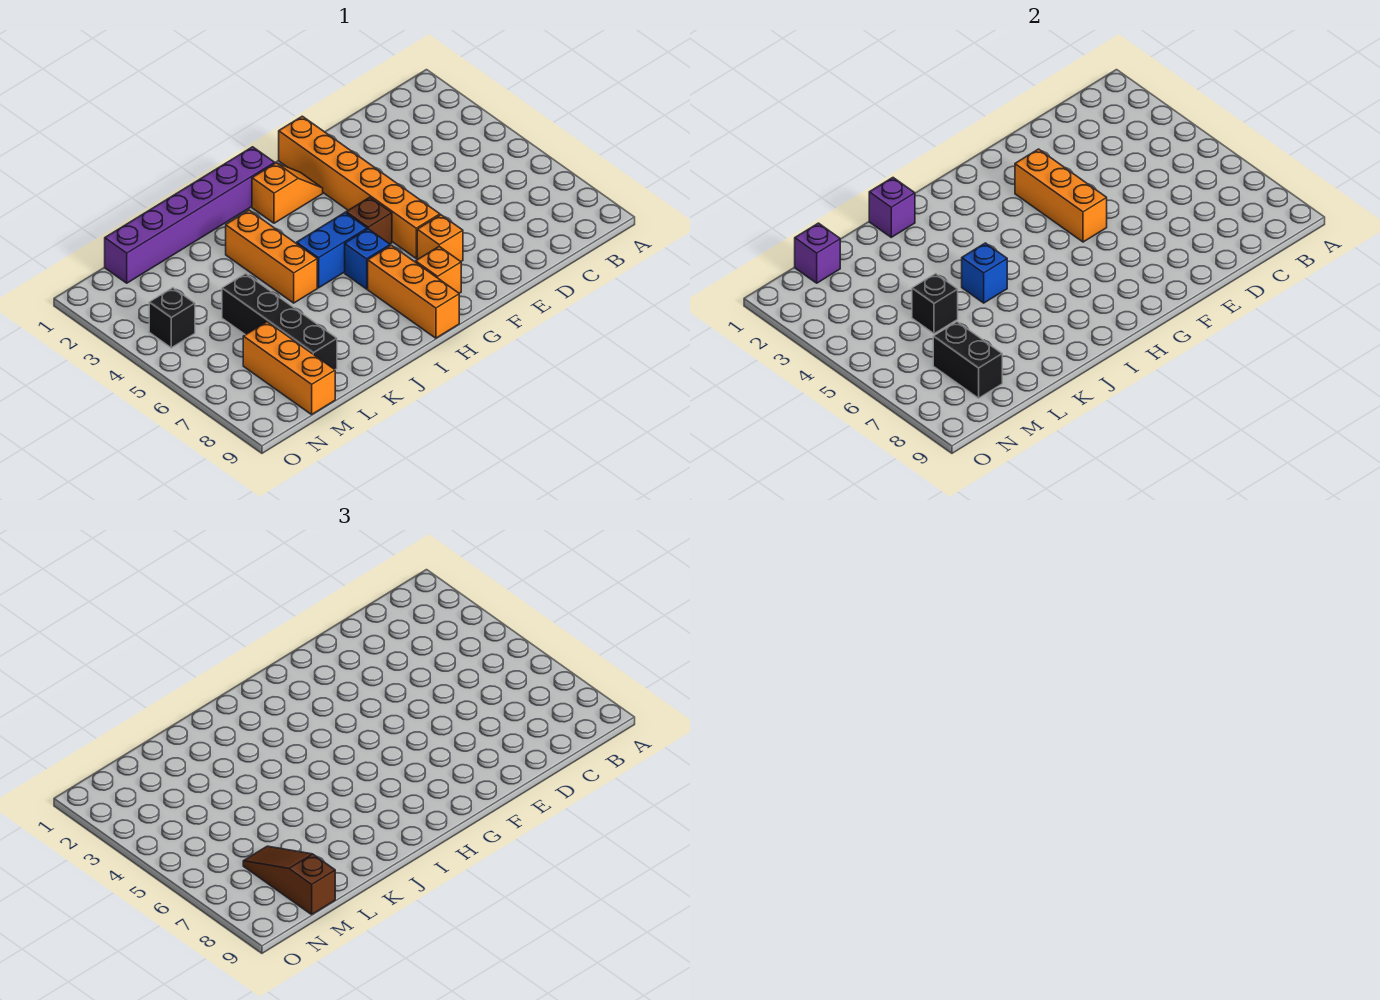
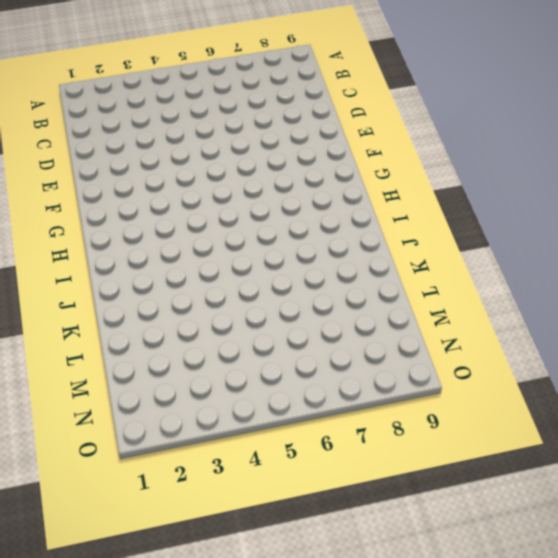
none -> orange 1x6 brick [279,116,440,258]
none -> orange 1x1 brick [417,215,463,261]
none -> orange 1x2 slope [252,163,323,223]

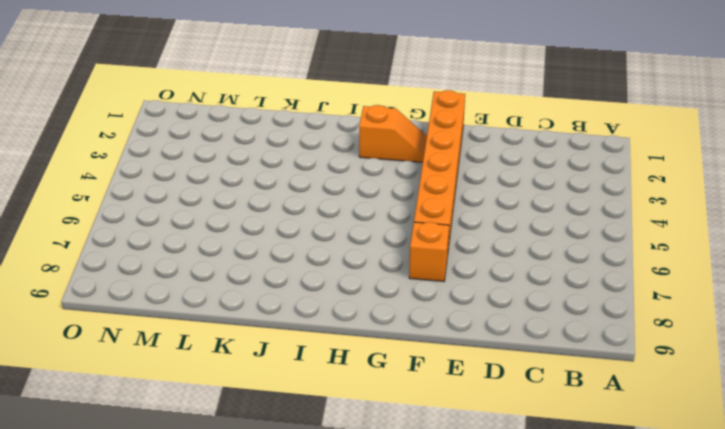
none -> brown 1x1 brick [346,197,392,244]
none -> orange 1x1 brick [416,247,461,293]
none -> purple 1x6 brick [105,147,275,283]

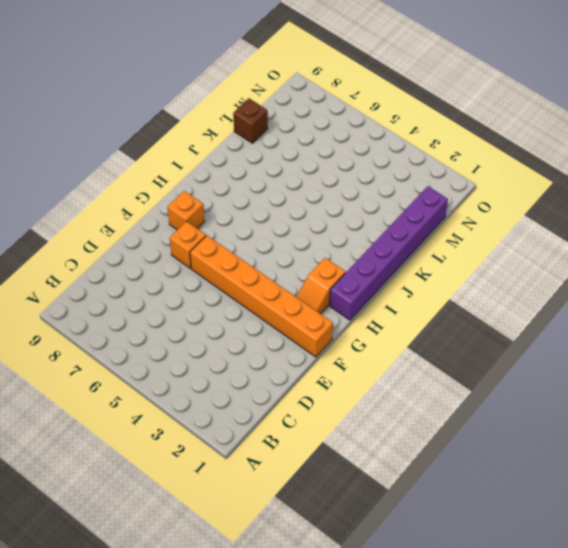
brown 1x1 brick [233,98,268,143] -> brown 1x1 brick moved to [346,197,392,244]
none -> blue 1x2 brick [297,213,367,288]
none -> blue 1x1 brick [345,229,390,289]
none -> orange 1x3 brick [368,245,459,338]

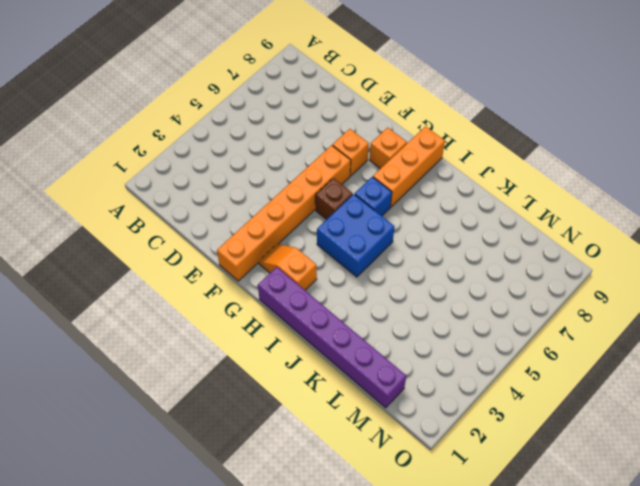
blue 2x2 brick [317,194,395,277] -> blue 1x2 brick [297,213,367,288]
none -> orange 1x3 brick [226,210,317,303]
none -> black 1x4 brick [222,274,337,370]
none -> orange 1x3 brick [243,322,335,414]

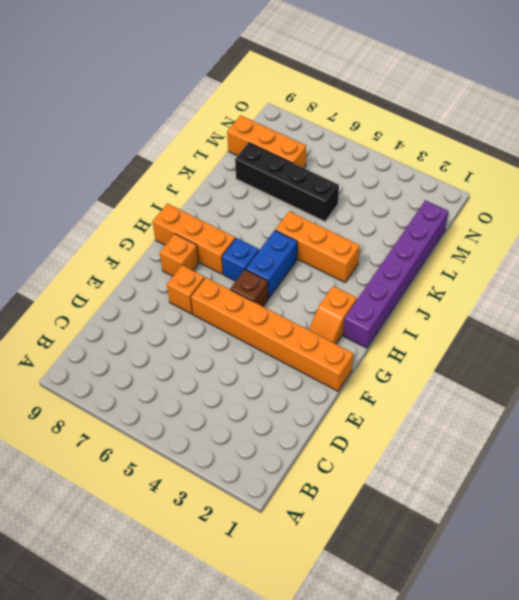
none -> black 1x1 brick [149,288,195,348]
none -> orange 1x3 brick [1015,149,1107,242]
none -> purple 1x1 brick [869,178,915,237]

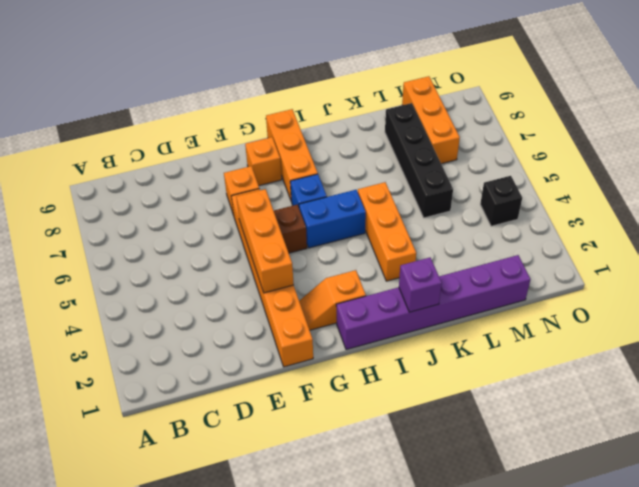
none -> blue 1x1 brick [962,243,1007,303]
none -> black 1x1 brick [912,274,958,334]
none -> purple 1x1 brick [795,223,840,283]

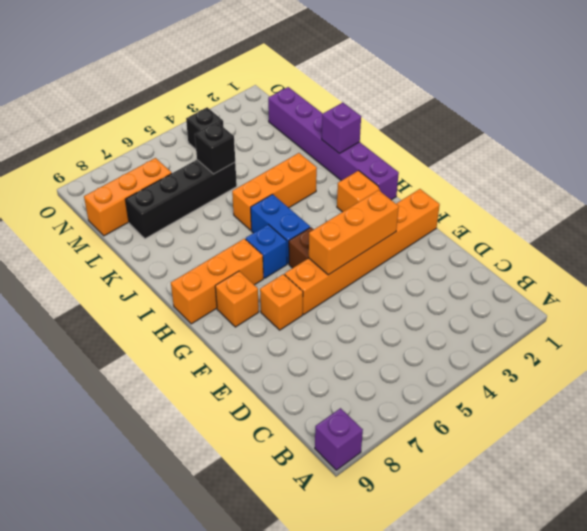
purple 1x1 brick [315,408,363,470] -> purple 1x1 brick moved to [795,223,840,283]
none -> blue 1x1 brick [962,243,1007,303]
none -> black 1x2 brick [933,322,1002,398]
none -> brown 1x3 slope [243,846,335,914]

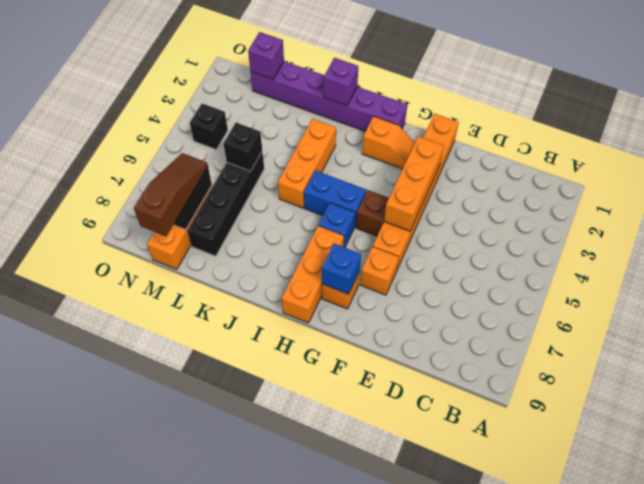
blue 1x1 brick [322,244,361,294] -> blue 1x1 brick moved to [962,243,1007,303]

